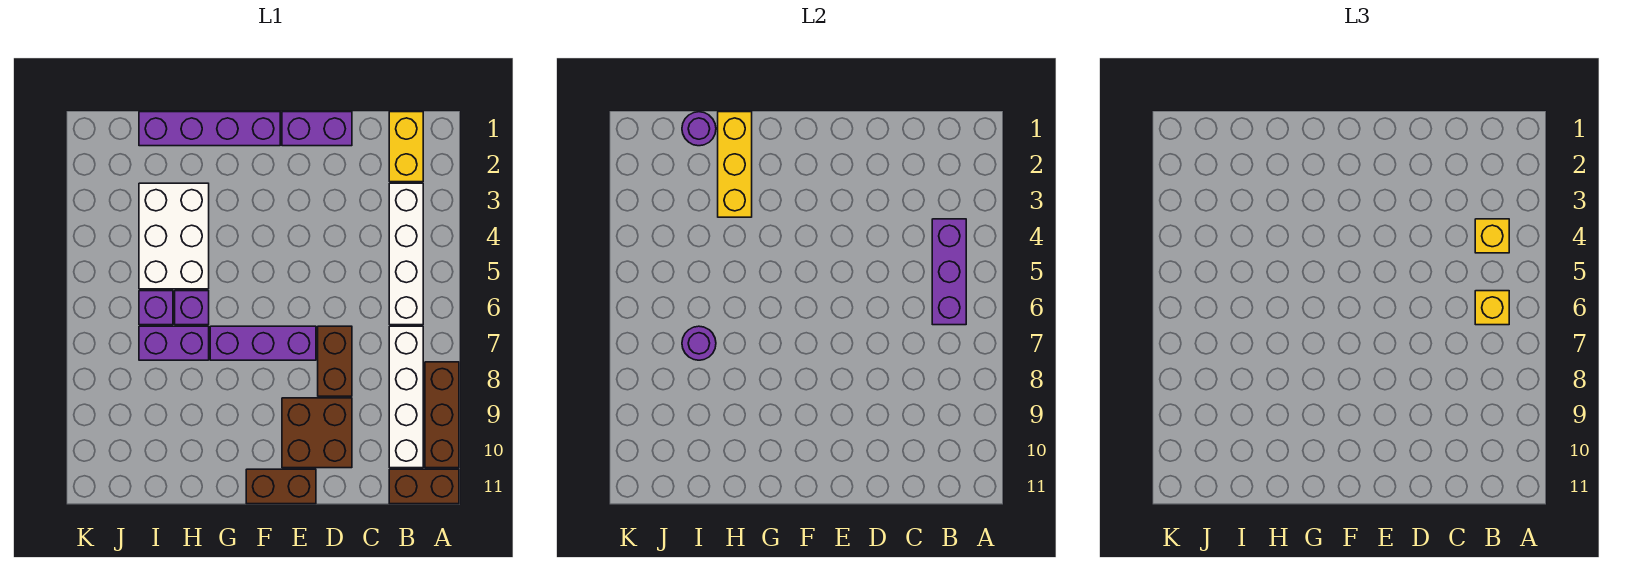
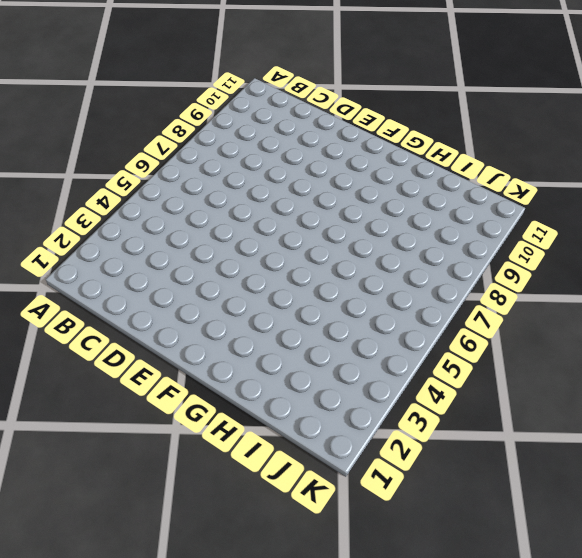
none -> brown 1x3 brick [425,362,459,468]
none -> brown 1x2 brick [389,469,459,504]
none -> yellow 1x2 brick [389,112,423,182]

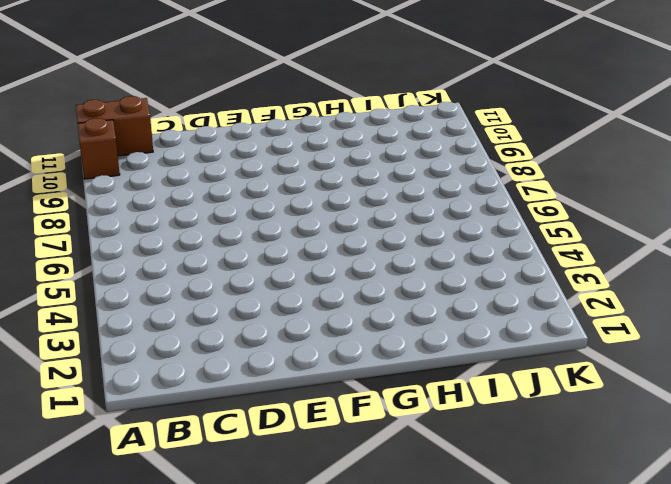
brown 1x1 brick [78,118,120,179] -> brown 1x3 brick [425,362,459,468]
none -> yellow 1x2 brick [389,112,423,182]
none -> white 1x4 brick [389,183,423,325]
none -> white 1x4 brick [389,326,423,468]

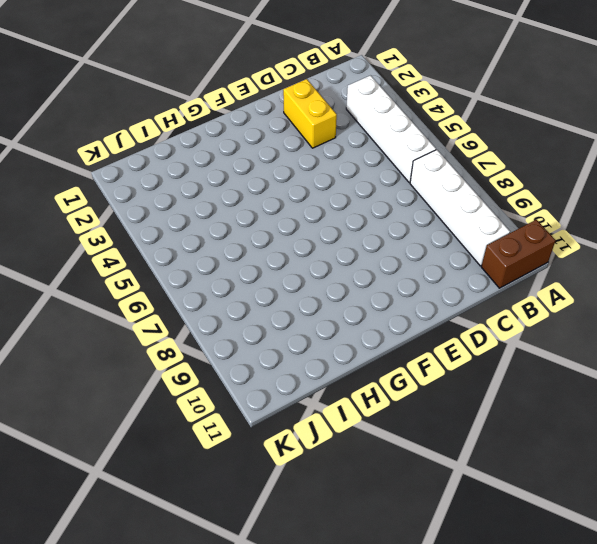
yellow 1x2 brick [283,79,337,148] -> yellow 1x2 brick moved to [389,112,423,182]
none -> brown 1x3 brick [425,362,459,468]
none -> purple 1x2 brick [282,112,352,146]
none -> brown 1x2 brick [318,326,352,396]

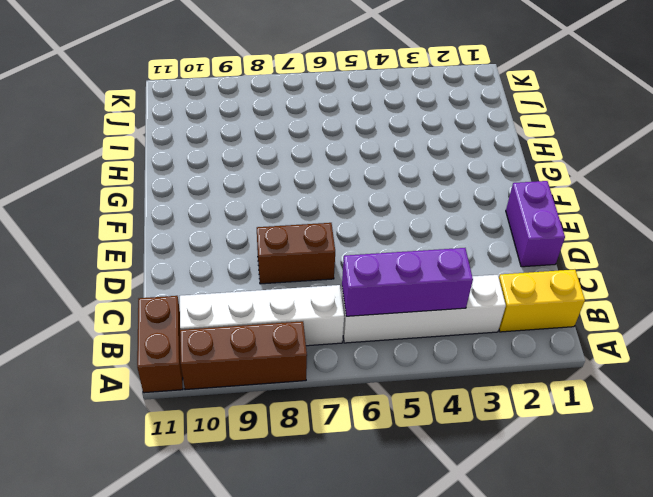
none -> brown 2x2 brick [282,398,352,468]
none -> purple 1x3 brick [210,326,316,360]
none -> brown 1x2 brick [246,469,316,504]

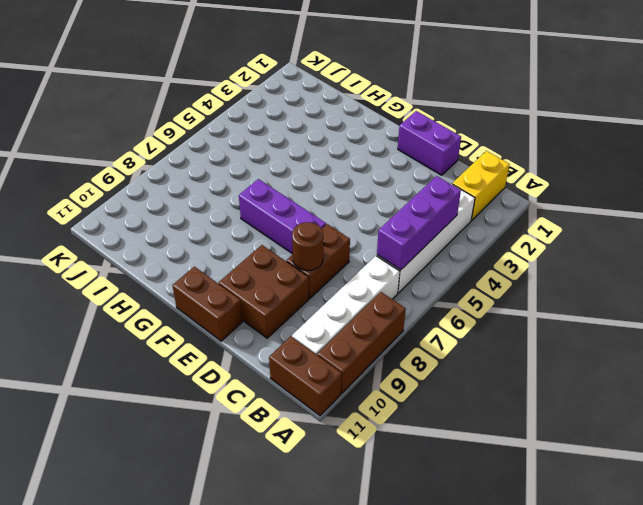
brown 1x1 round brick [292,222,323,271] -> none
none -> purple 1x4 brick [139,112,280,146]
none -> white 2x3 brick [139,183,209,289]
none -> purple 1x1 brick [175,291,209,325]

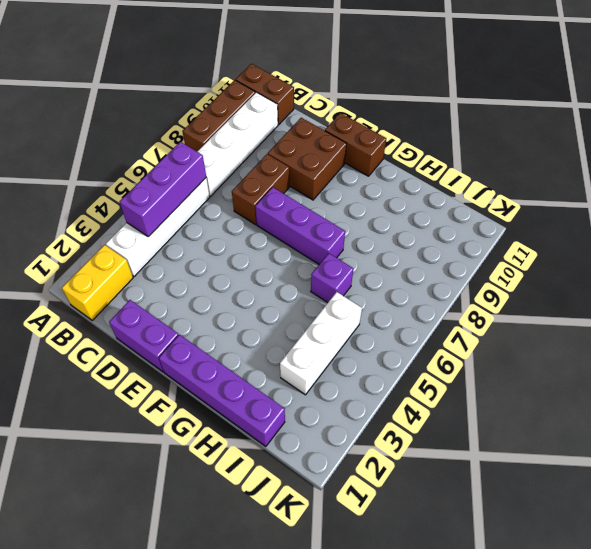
white 1x3 brick [280,292,362,395] -> white 2x3 brick [139,183,209,289]
none -> purple 1x2 brick [139,326,209,360]
none -> purple 1x1 brick [139,291,173,325]
none -> yellow 1x3 brick [718,112,752,217]

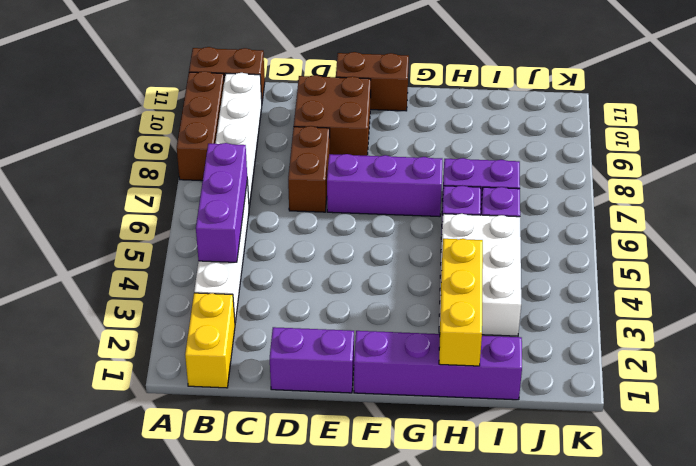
none -> purple 1x1 round brick [682,112,716,146]
none -> purple 1x1 round brick [682,326,716,360]
none -> yellow 1x1 brick [1475,219,1509,253]

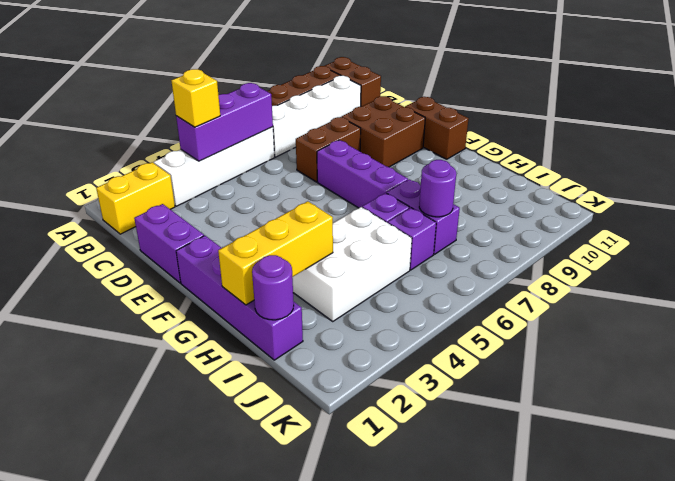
none -> yellow 1x1 brick [1475,291,1509,325]

